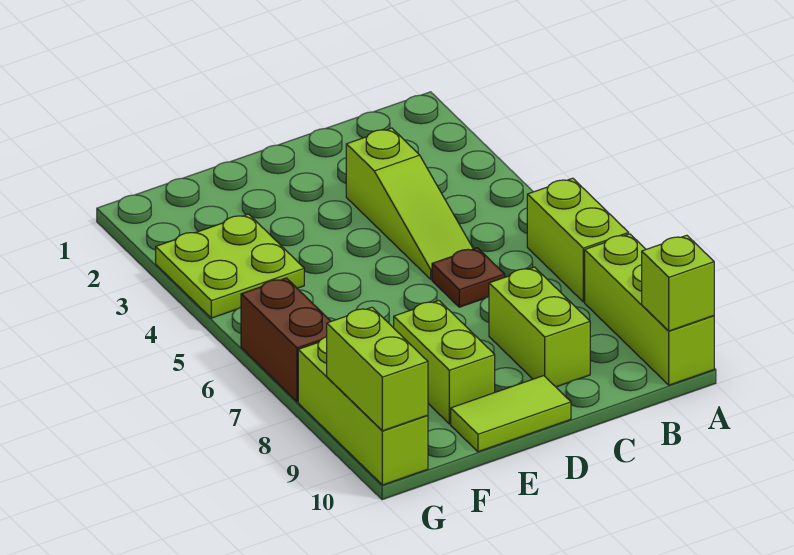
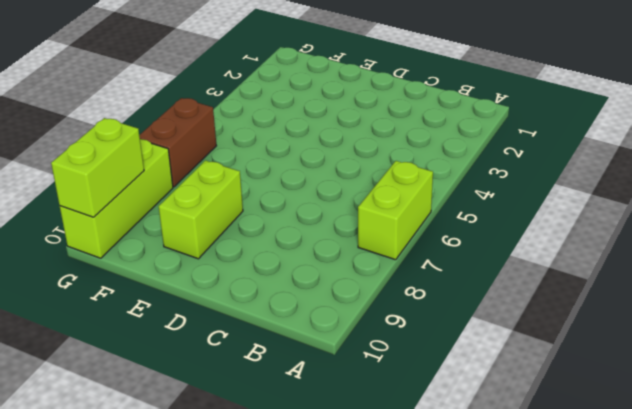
none -> lime 1x3 brick [585,234,714,385]
none -> lime 1x3 slope [346,128,473,279]
none -> brown 1x1 plate [432,248,505,307]

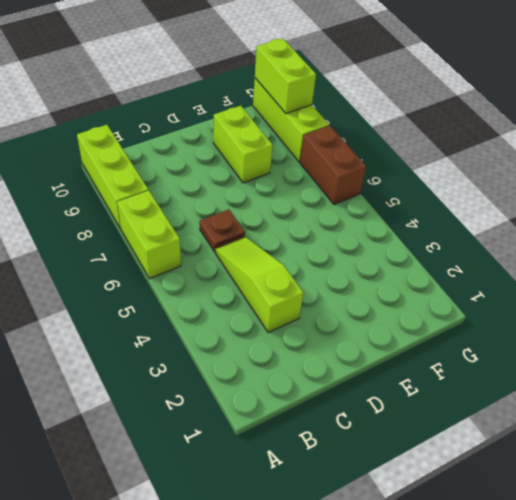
none -> lime 1x2 brick [489,267,590,387]
none -> lime 1x2 tile [451,376,571,452]
none -> lime 2x2 plate [156,214,304,318]

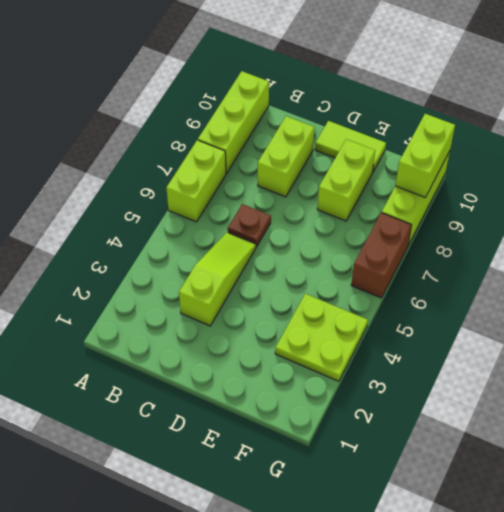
none -> lime 1x1 brick [642,235,714,331]

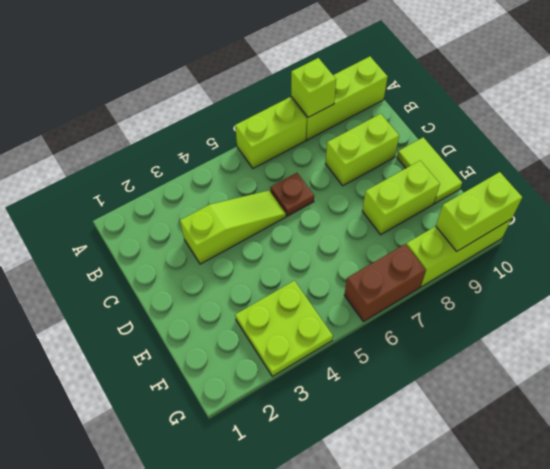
lime 1x1 brick [291,58,336,117] -> lime 1x1 brick moved to [642,235,714,331]

